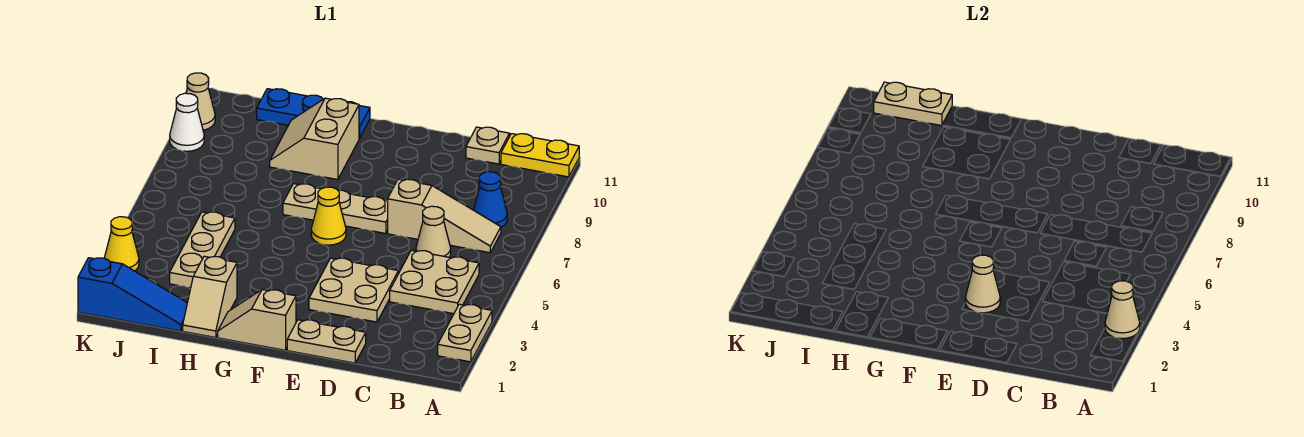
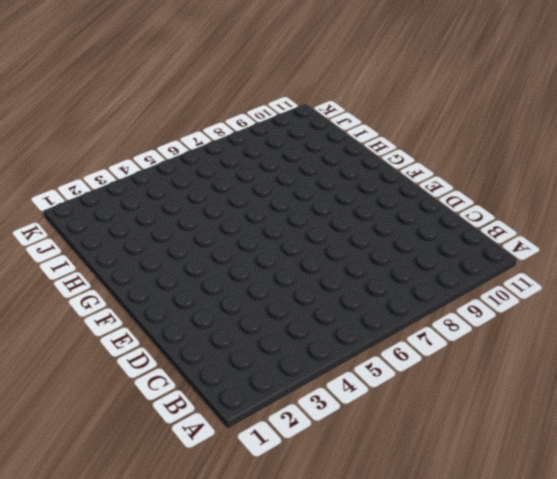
none -> tan 1x2 plate [438,304,492,362]
none -> yellow 1x2 plate [501,134,579,177]
none -> tan 2x2 plate [390,250,479,314]

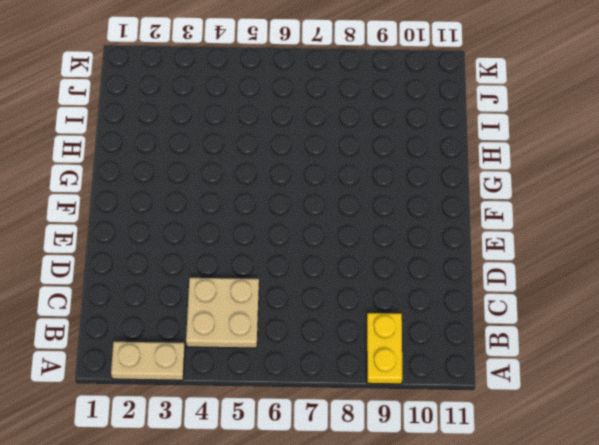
yellow 1x2 plate [367,313,402,384] -> yellow 1x2 plate moved to [501,134,579,177]
none -> tan 1x3 slope [388,179,501,253]
none -> blue 1x1 cone [474,172,507,227]
none -> tan 1x1 cone [416,206,451,257]

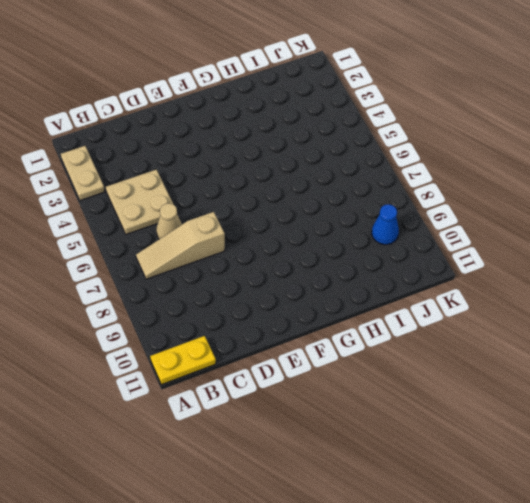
blue 1x1 cone [372,204,399,245] -> blue 1x1 cone moved to [474,172,507,227]
none -> tan 1x1 plate [466,127,510,164]
none -> tan 1x2 plate [287,320,366,363]
none -> tan 2x2 plate [309,258,398,322]

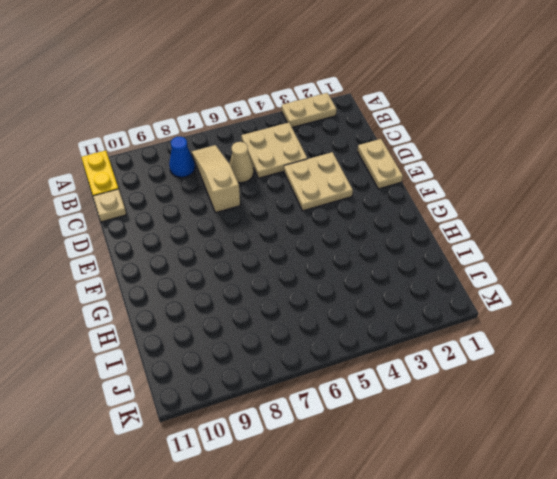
none -> tan 1x3 plate [283,184,388,233]
none -> tan 1x2 slope [218,290,296,350]
none -> yellow 1x1 cone [311,187,346,245]

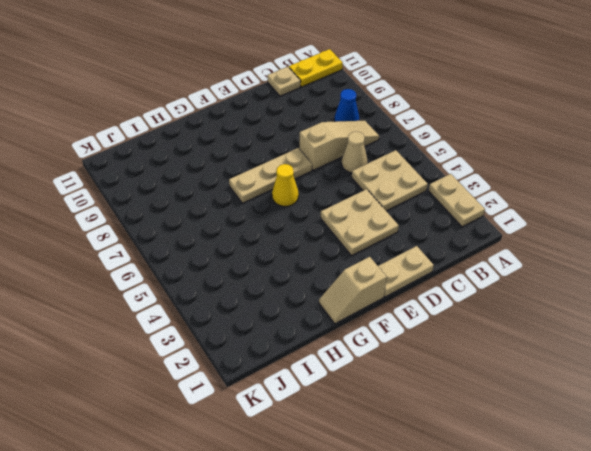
none -> tan 2x2 slope [270,98,359,180]
none -> blue 1x3 plate [257,89,370,138]
none -> tan 1x2 slope [183,256,237,338]

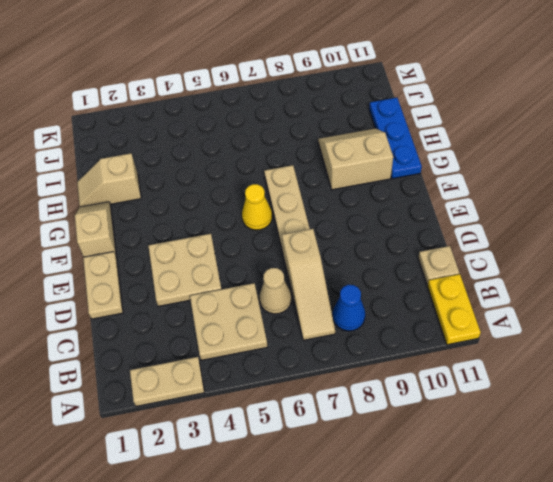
none -> blue 1x3 slope [78,258,187,331]
none -> tan 1x3 plate [170,212,235,288]
none -> yellow 1x1 cone [104,217,139,271]

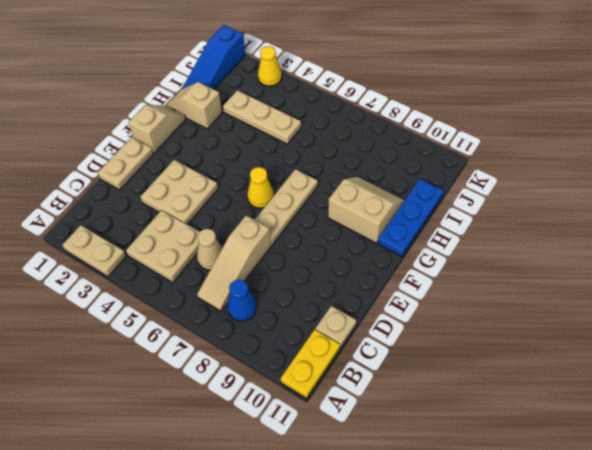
none -> white 1x1 cone [170,93,204,151]
none -> tan 1x1 cone [186,73,215,130]
none -> tan 1x1 cone [1105,281,1140,338]

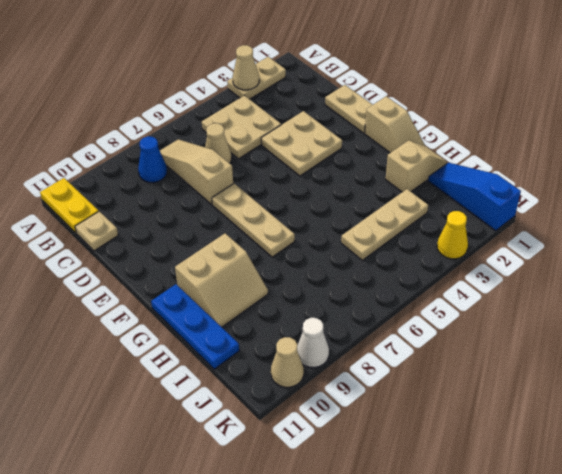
none -> yellow 1x1 cone [311,187,346,245]
none -> tan 1x1 cone [965,255,1000,313]
none -> tan 1x2 plate [874,82,952,126]

